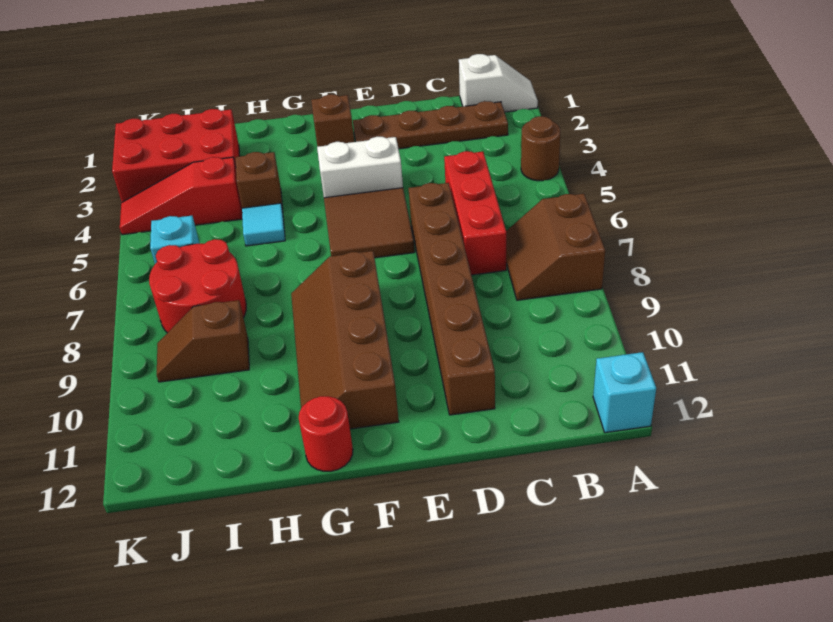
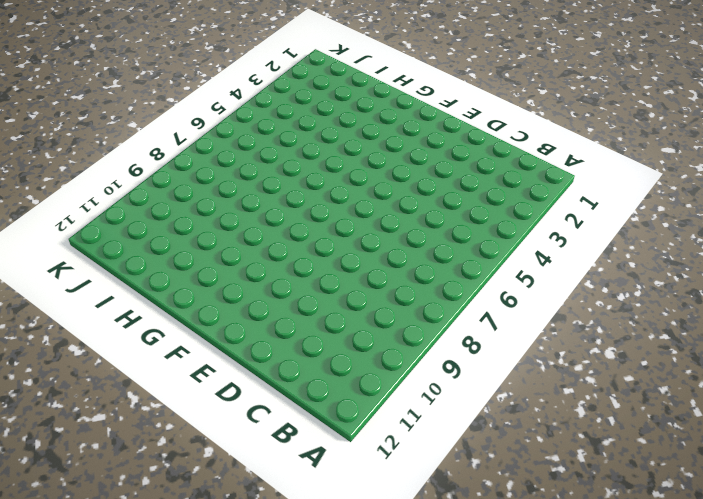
none -> white 1x2 slope [459,54,538,112]
none -> brown 1x1 round brick [521,116,560,181]
none -> brown 2x2 slope [506,194,605,300]

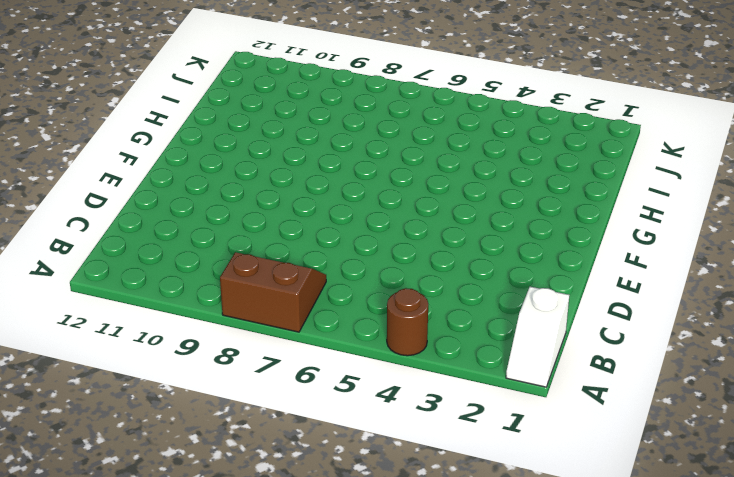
none -> cyan 1x1 brick [593,352,656,433]
none -> brown 1x4 plate [353,101,508,149]
none -> red 1x3 brick [444,151,506,275]

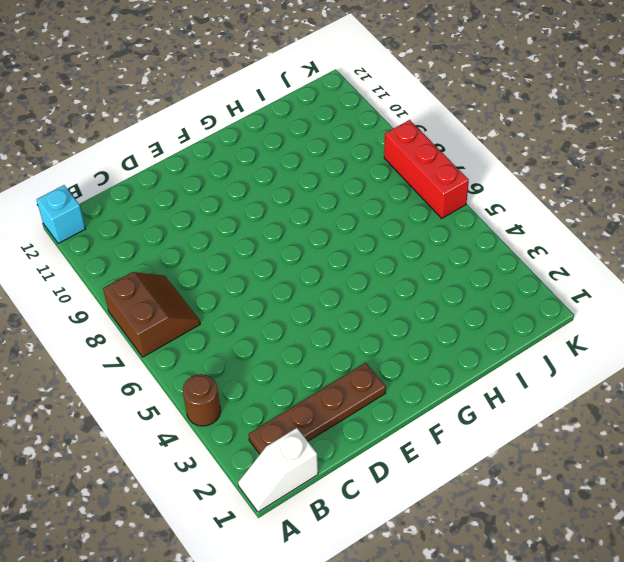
red 1x3 brick [384,120,469,218] -> red 1x3 brick moved to [444,151,506,275]
none -> brown 1x6 brick [409,183,495,415]
none -> white 1x2 brick [317,137,403,198]
none -> brown 2x2 tile [324,188,415,258]

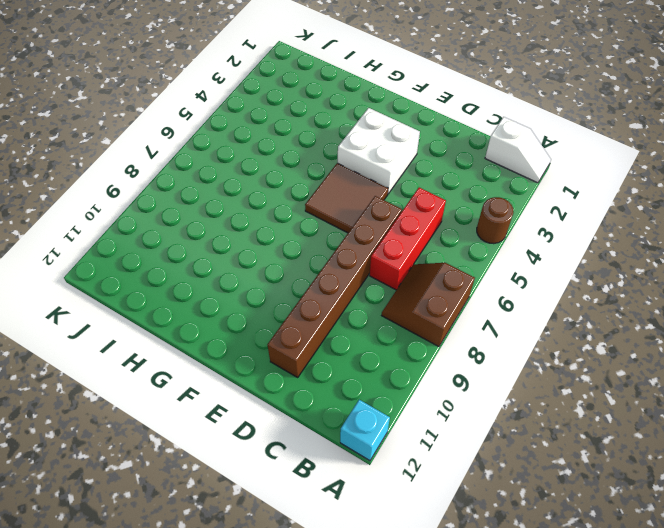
white 2x2 brick [338,108,420,194] -> white 1x2 brick [317,137,403,198]
none -> brown 1x4 plate [353,101,508,149]
none -> brown 1x1 brick [311,94,354,147]
none -> brown 2x4 slope [291,251,399,429]

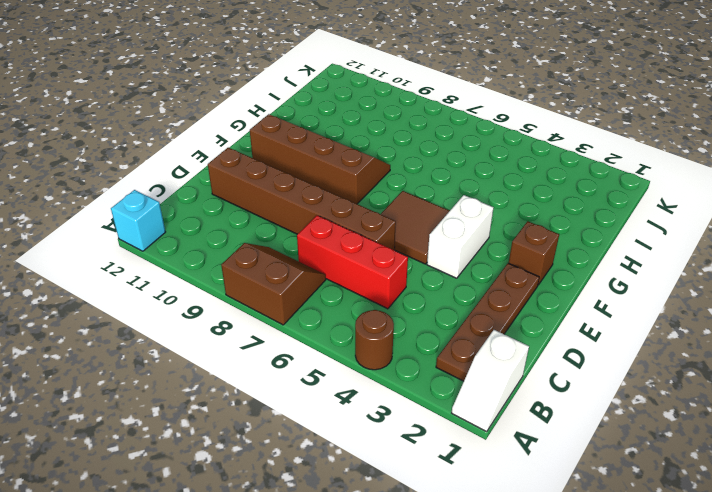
none -> red 1x1 round brick [299,396,353,471]
none -> brown 1x1 brick [236,152,283,211]
none -> cyan 1x1 tile [242,203,285,246]

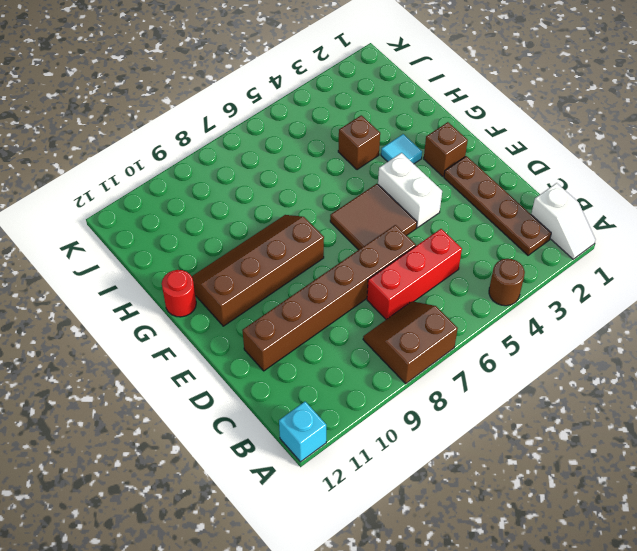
cyan 1x1 tile [381,134,422,164] -> cyan 1x1 tile moved to [242,203,285,246]
none -> red 2x3 brick [112,109,240,202]
none -> red 1x3 slope [120,157,242,235]
none -> red 2x2 round brick [149,239,246,333]

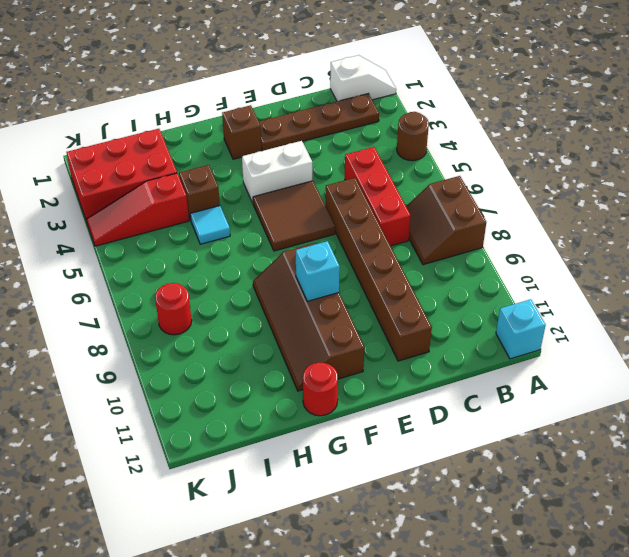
cyan 1x1 brick [296,241,340,301] -> cyan 1x1 brick moved to [150,216,200,264]
red 1x1 round brick [155,283,192,335] -> red 2x2 round brick [149,239,246,333]
none -> brown 1x2 slope [157,300,249,382]

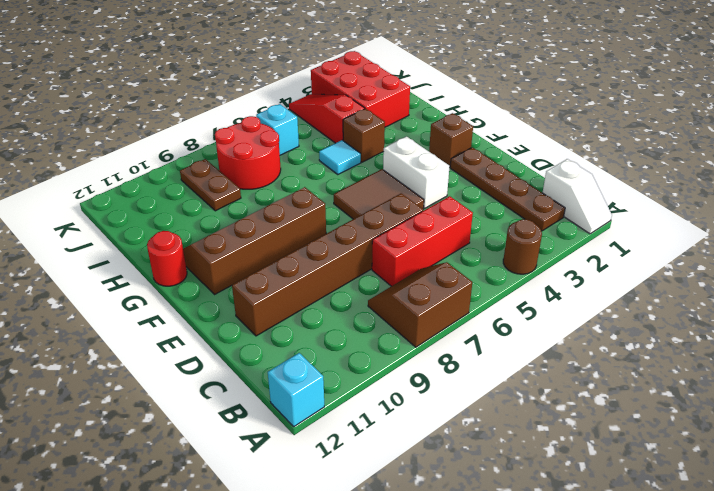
brown 1x2 plate [180,159,241,211] -> brown 1x2 slope [157,300,249,382]

